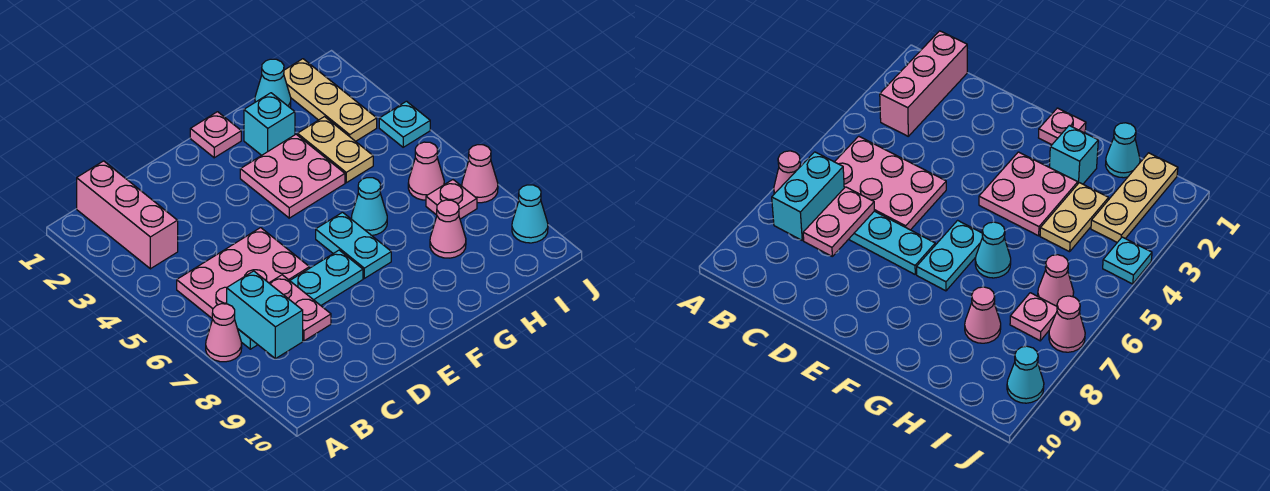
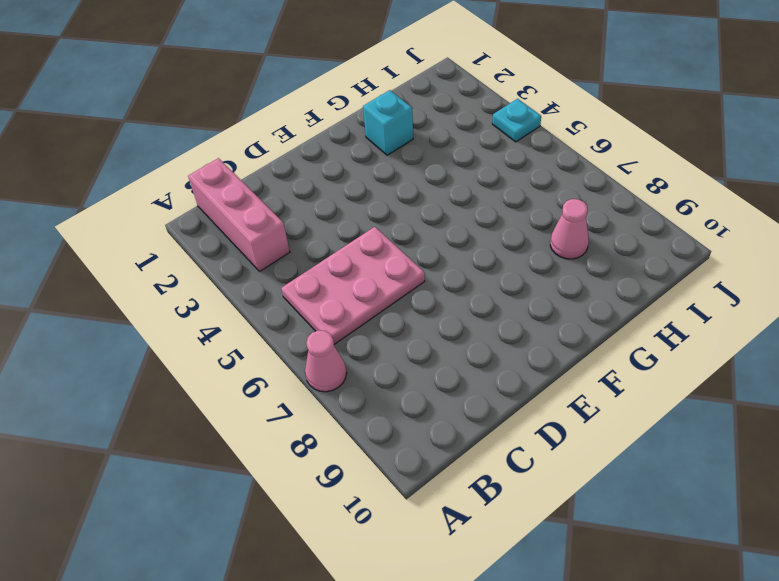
none -> cyan 1x4 plate [238,250,363,349]
none -> pink 1x1 plate [190,112,241,158]
none -> pink 2x2 plate [240,134,345,218]

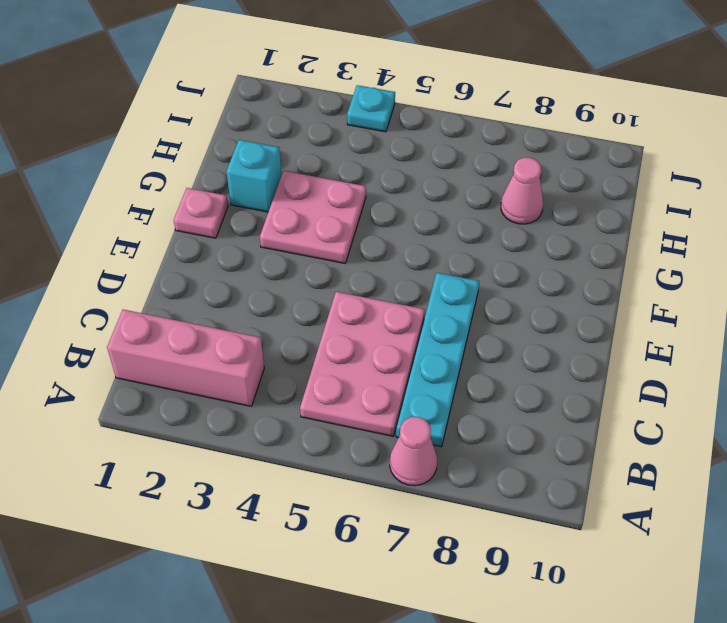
none -> cyan 1x2 plate [316,212,391,278]
none -> cyan 1x1 cone [352,178,387,235]
none -> cyan 1x1 cone [255,59,291,107]

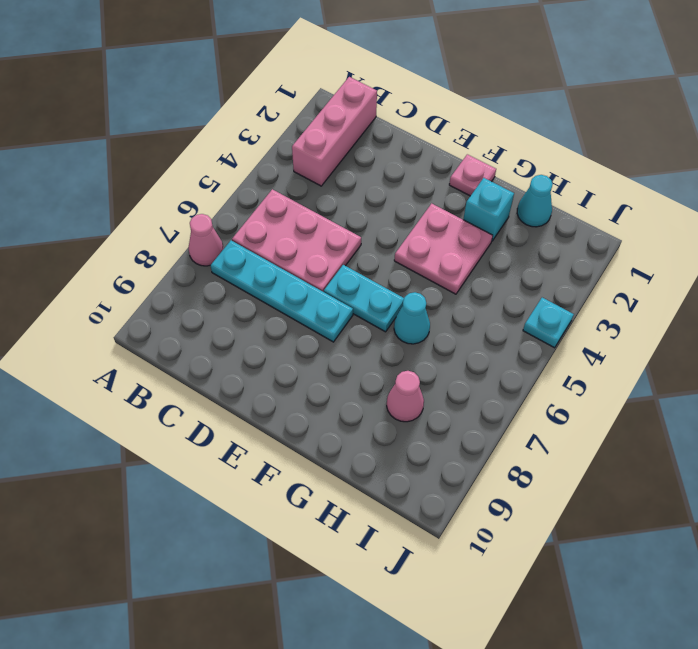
cyan 1x2 plate [324,265,404,332] -> cyan 1x2 plate turned to [316,212,391,278]
none -> tan 1x2 plate [297,117,373,183]
none -> tan 1x3 plate [284,59,377,141]
none -> pink 1x1 cone [408,142,444,200]

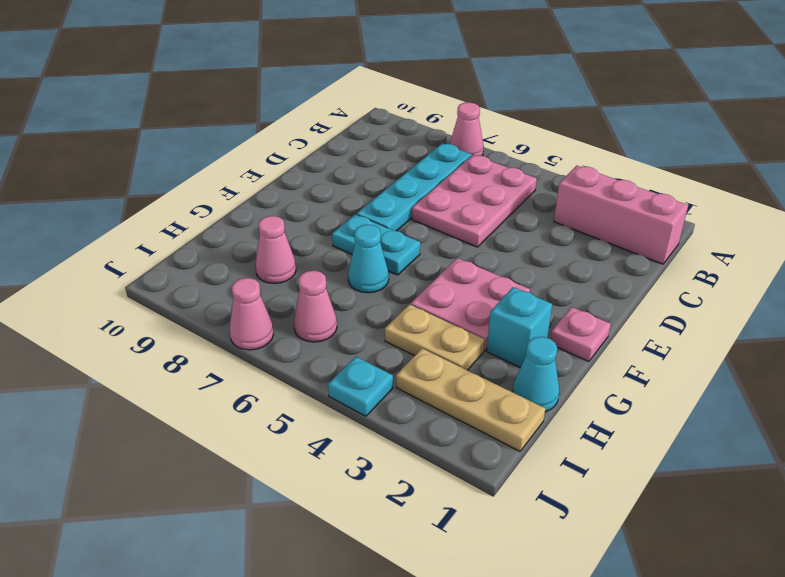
none -> pink 1x1 plate [426,180,477,219]
none -> cyan 1x1 cone [512,185,548,243]
none -> cyan 1x2 brick [227,271,303,359]

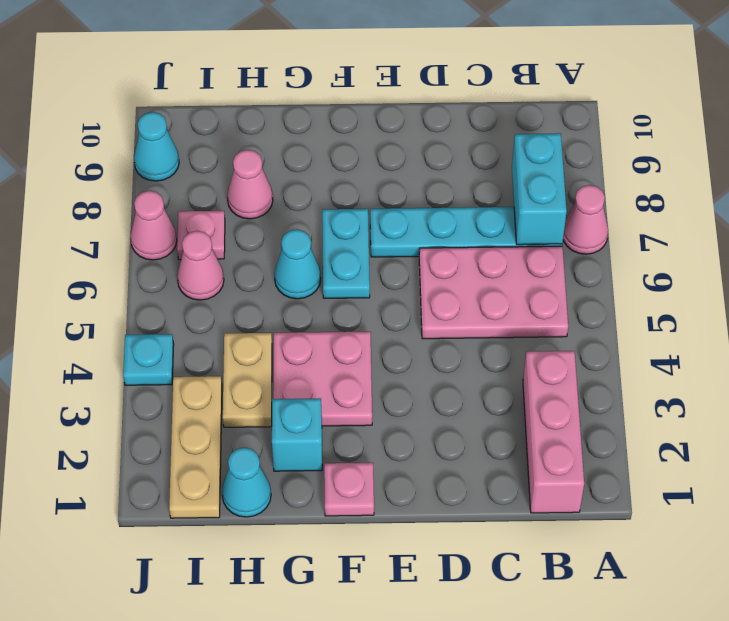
none -> pink 1x2 plate [269,275,331,341]

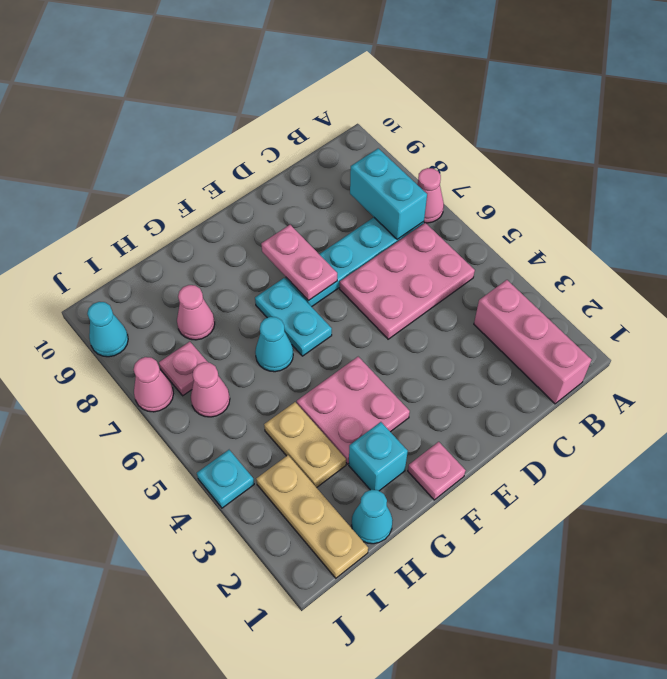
pink 1x2 plate [261,225,337,301] -> pink 1x2 plate moved to [269,275,331,341]

